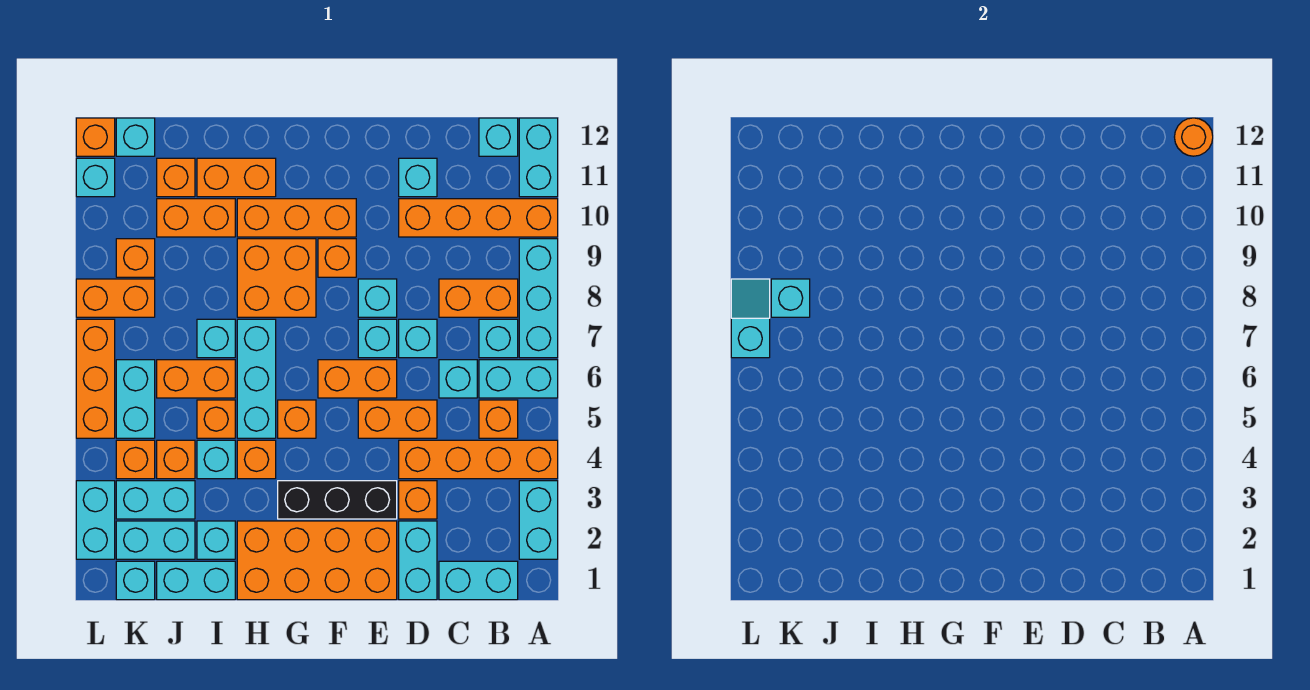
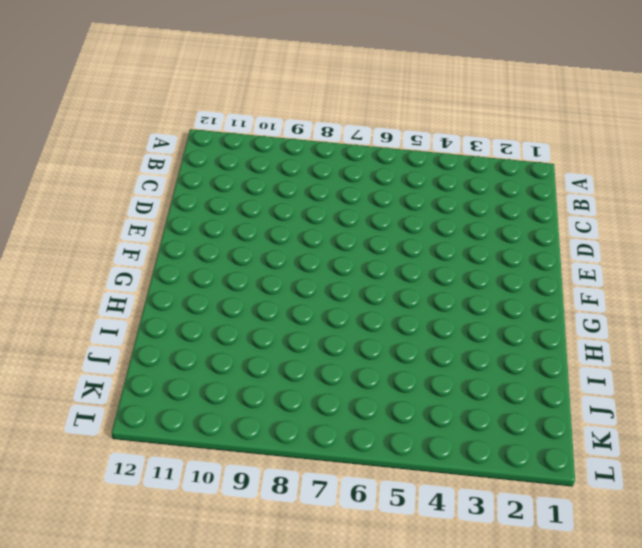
none -> cyan 1x2 brick [519,481,558,559]
none -> orange 1x4 brick [399,440,558,479]
none -> cyan 1x2 brick [479,360,558,398]
none -> cyan 1x3 brick [519,239,558,358]

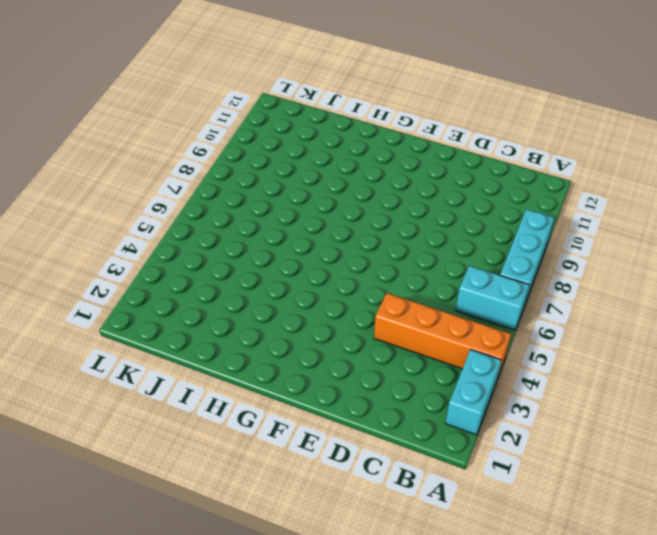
none -> orange 1x4 brick [399,199,558,237]
none -> cyan 1x2 brick [519,118,558,197]
none -> cyan 1x2 brick [439,561,518,600]
none -> orange 1x1 brick [479,400,518,438]

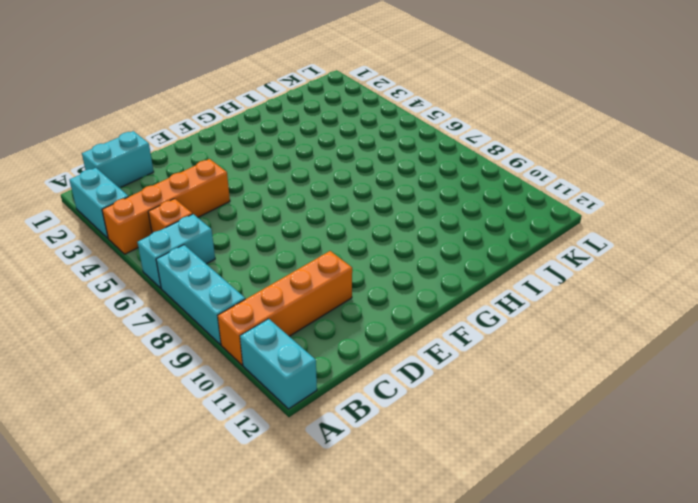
none -> cyan 1x1 brick [479,319,518,358]
none -> orange 1x2 brick [439,279,518,317]
none -> cyan 1x1 brick [479,118,518,156]
none -> cyan 1x1 brick [439,360,477,398]

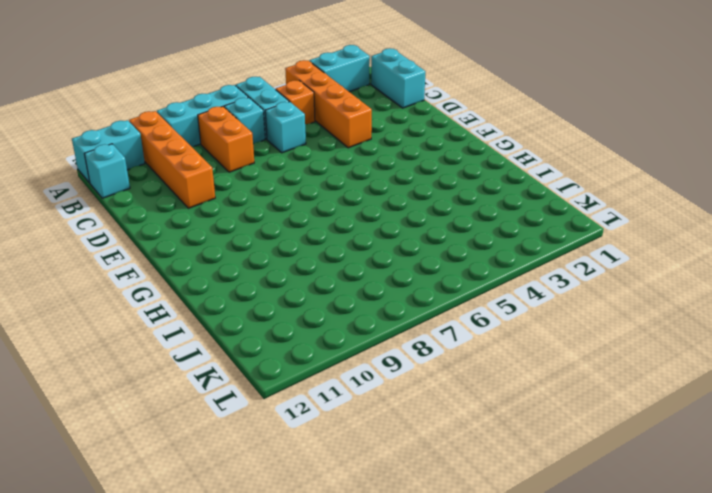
none -> cyan 1x2 brick [399,521,437,600]
none -> orange 1x1 brick [399,481,437,519]
none -> orange 1x2 brick [358,400,437,438]
none -> cyan 1x1 brick [399,319,437,358]

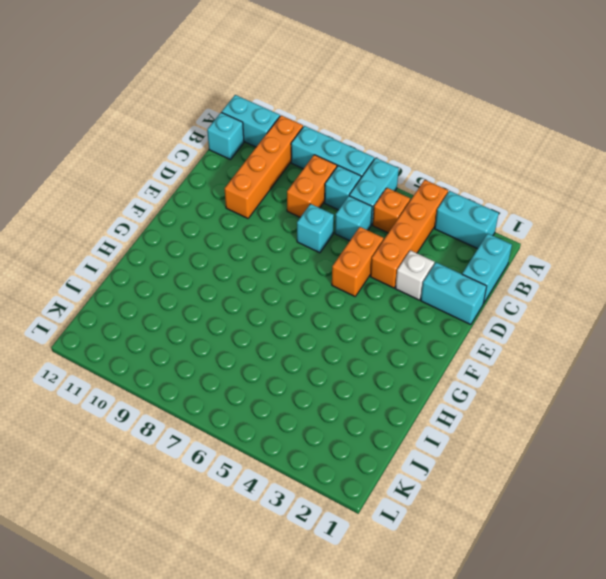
white 1x1 brick [395,250,434,300] -> orange 1x1 brick [399,481,437,519]
none -> cyan 1x1 brick [399,158,437,197]
none -> orange 2x4 brick [237,521,397,600]
none -> black 1x3 brick [278,481,397,519]
none -> orange 1x2 brick [318,360,397,398]

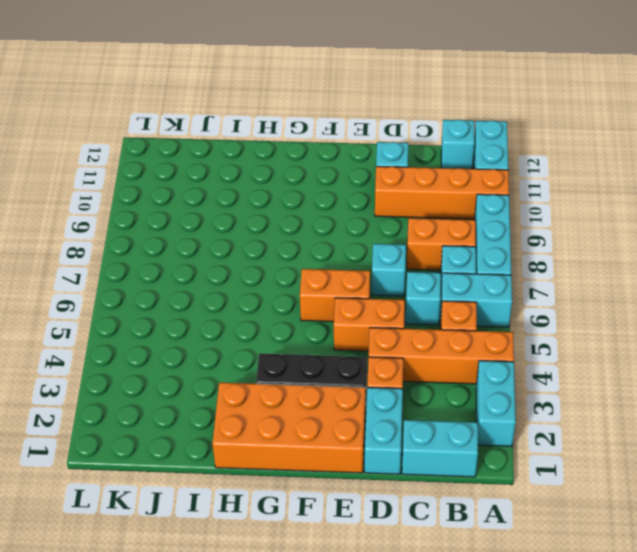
none -> cyan 1x1 brick [358,319,397,358]
none -> cyan 1x1 brick [358,279,397,317]
none -> orange 1x1 brick [318,239,356,277]
none -> orange 1x3 brick [237,199,356,237]

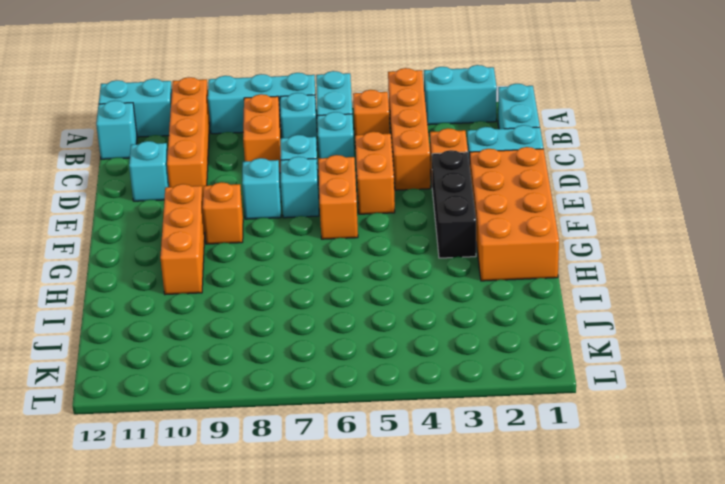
none -> orange 1x1 brick [278,400,316,438]
none -> orange 2x2 brick [237,239,316,317]
none -> orange 1x1 brick [237,440,276,479]
none -> cyan 1x3 brick [237,319,276,438]

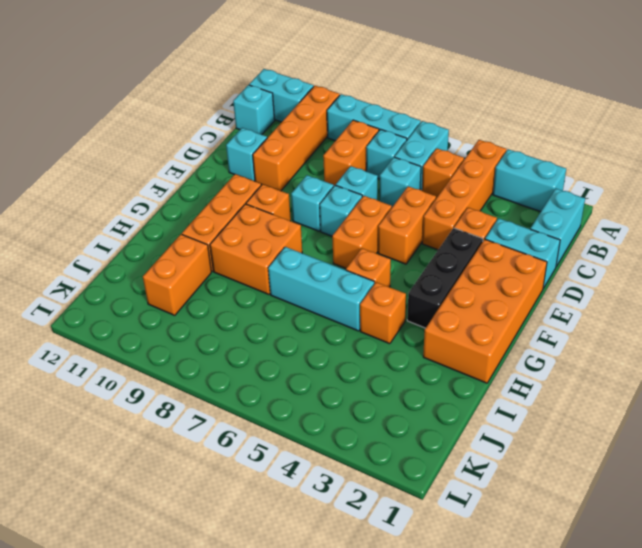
none -> orange 1x2 brick [197,158,276,197]
none -> cyan 1x2 brick [157,561,235,600]
none -> cyan 1x1 brick [197,521,235,559]
none -> cyan 1x1 brick [197,440,235,479]

